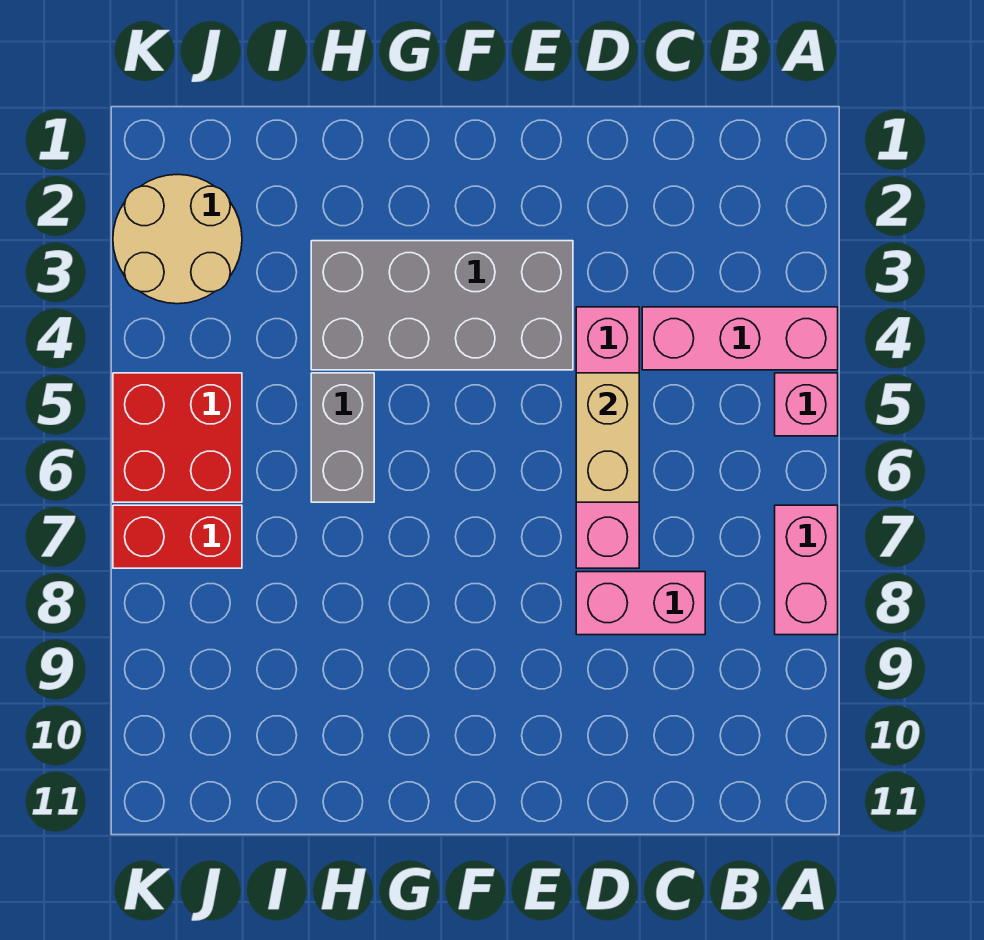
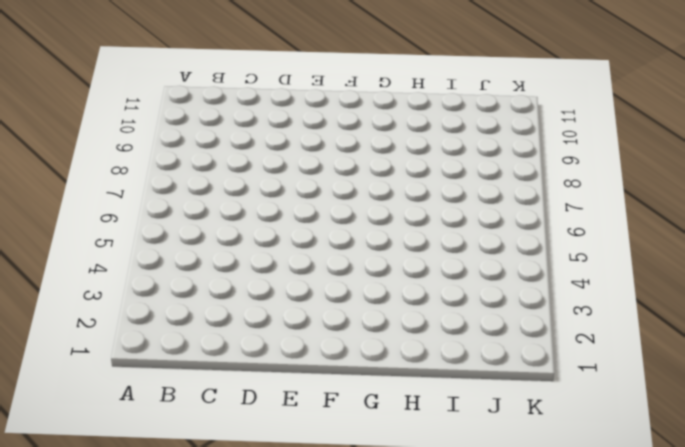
none -> pink 1x3 brick [642,307,838,370]
none -> pink 1x1 brick [775,373,838,436]

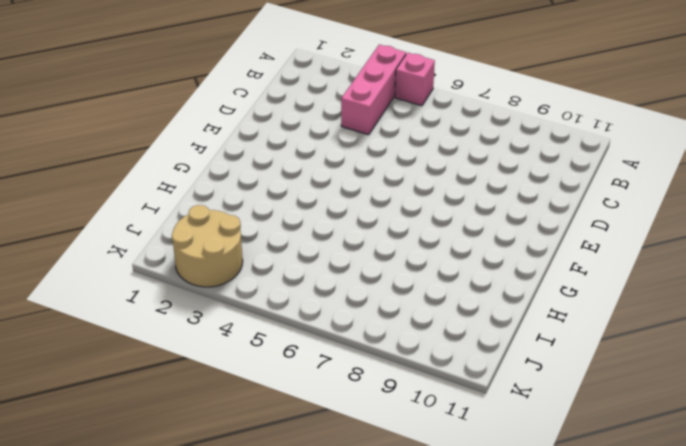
none -> pink 1x2 brick [775,505,838,635]
none -> pink 1x2 brick [576,572,705,635]

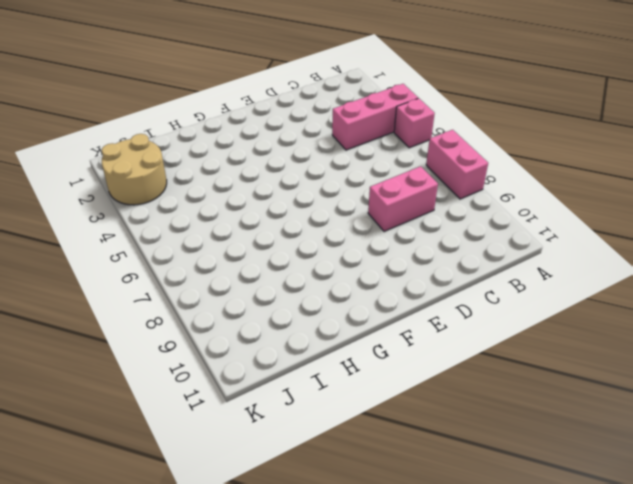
none -> pink 1x4 brick [576,307,639,568]
none -> grey 2x4 brick [311,241,573,370]

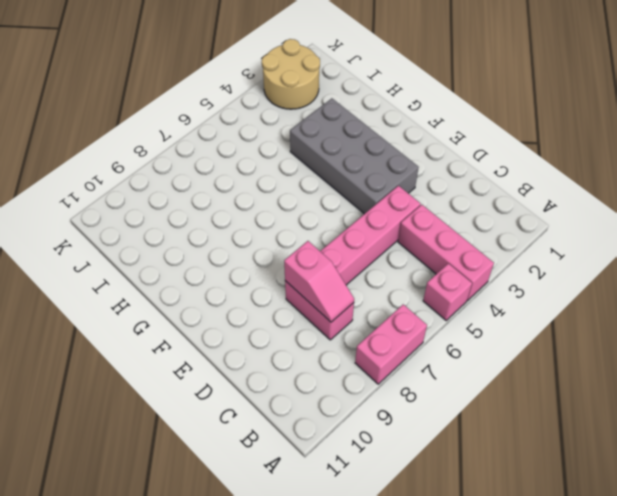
pink 1x2 slope [284,241,354,322] -> none
none -> grey 1x2 brick [311,373,374,502]
none -> red 2x2 brick [113,373,242,502]

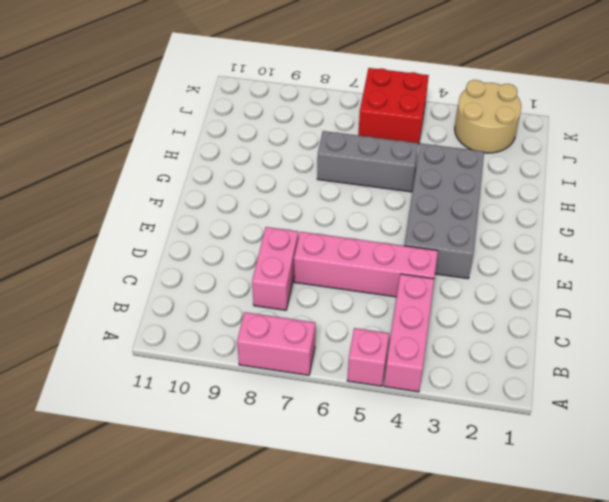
grey 1x3 brick [317,131,418,192] -> grey 1x2 brick [311,373,374,502]
none -> red 1x2 brick [113,505,242,568]
none -> tan 1x2 brick [576,373,639,502]

